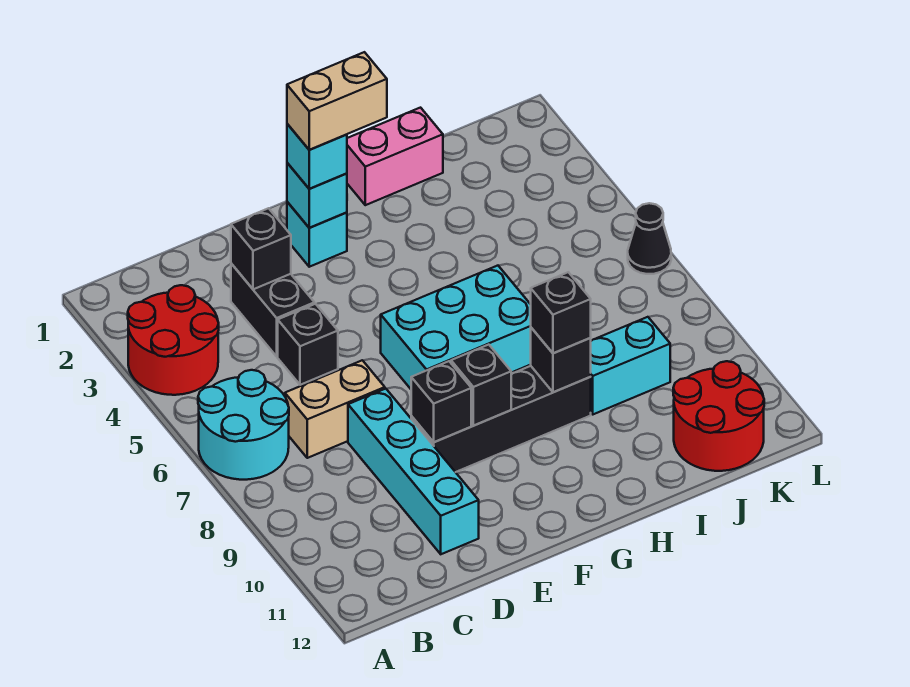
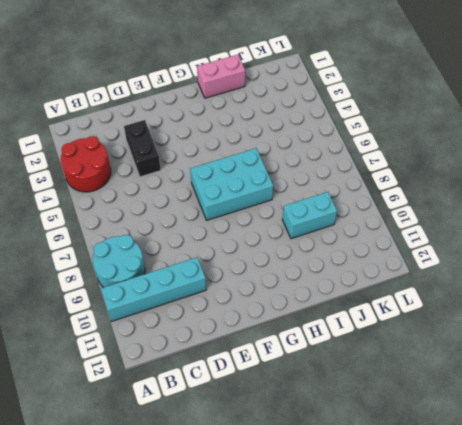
cyan 2x2 round brick [93,235,145,288] -> cyan 2x2 round brick moved to [198,370,289,480]
cyan 1x4 brick [101,257,206,322] -> cyan 1x4 brick turned to [348,389,479,554]
none -> tan 1x2 brick [285,360,385,458]
none -> black 1x1 brick [278,304,338,385]
none -> black 1x4 brick [411,366,591,472]

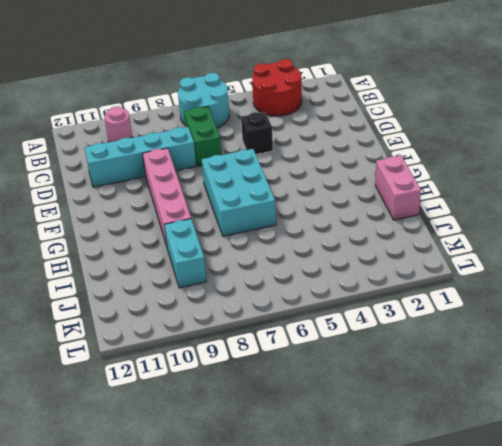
pink 1x1 round brick [105,106,133,142] -> none
green 1x2 brick [184,107,222,166] -> tan 1x2 brick [285,360,385,458]
pink 1x4 brick [143,148,191,246] -> black 1x4 brick [411,366,591,472]
none -> black 1x2 brick [231,264,314,356]
none -> cyan 1x1 brick [287,202,347,267]
none -> red 2x2 round brick [673,361,764,471]

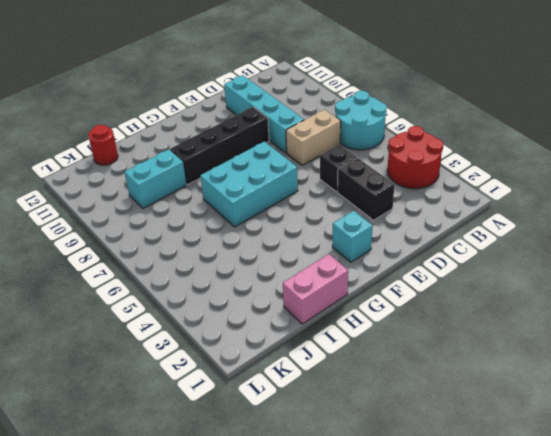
red 1x1 round brick [88,125,118,165] -> red 2x2 round brick [673,361,764,471]
none -> black 1x1 cone [628,203,671,274]
none -> black 1x1 brick [231,208,291,289]
none -> black 1x1 brick [411,361,471,442]

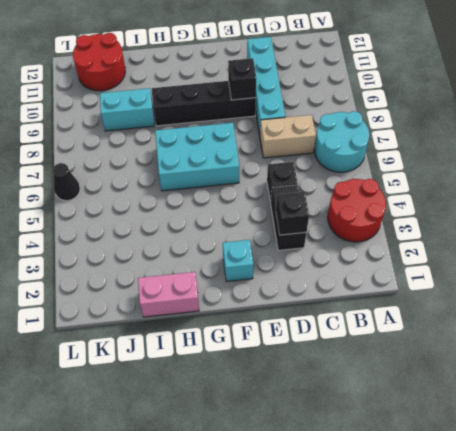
none -> cyan 1x1 brick [287,163,347,228]
none -> black 1x1 brick [451,345,511,426]
none -> black 1x1 brick [531,328,591,392]

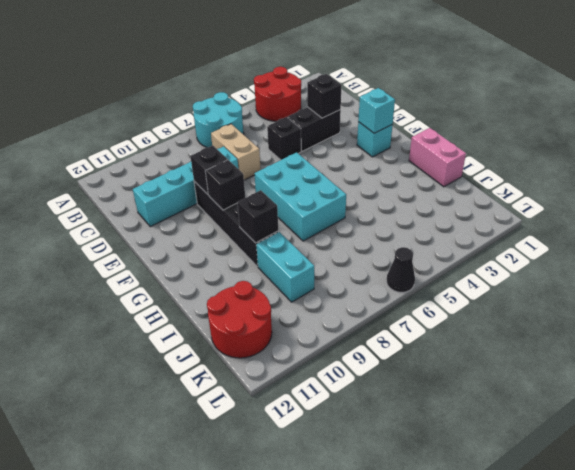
none -> cyan 1x1 brick [287,124,347,189]
none -> black 1x1 brick [531,272,591,353]
none -> tan 1x2 brick [287,52,387,150]

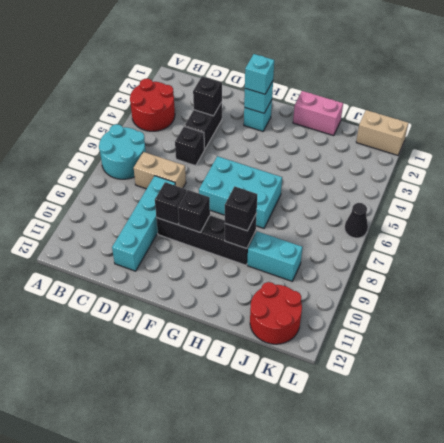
tan 1x2 brick [356,110,408,155] -> tan 1x2 brick moved to [287,52,387,150]

